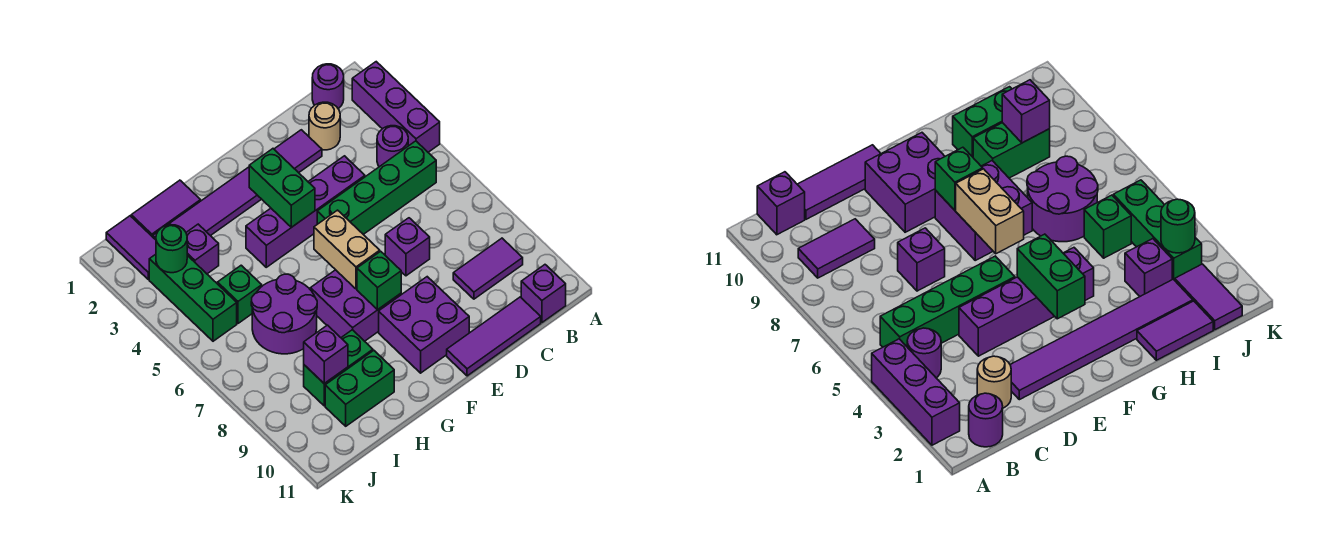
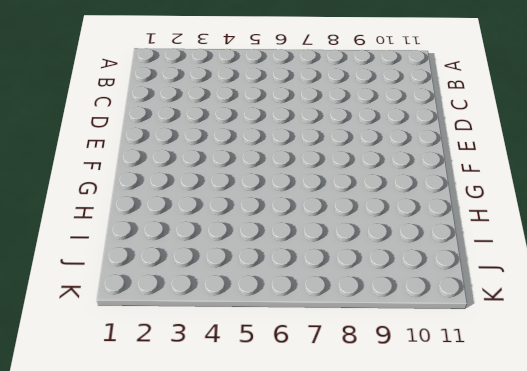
none -> purple 1x3 brick [352,62,440,152]
none -> purple 1x1 round brick [312,64,344,109]
none -> purple 1x1 round brick [377,126,408,167]

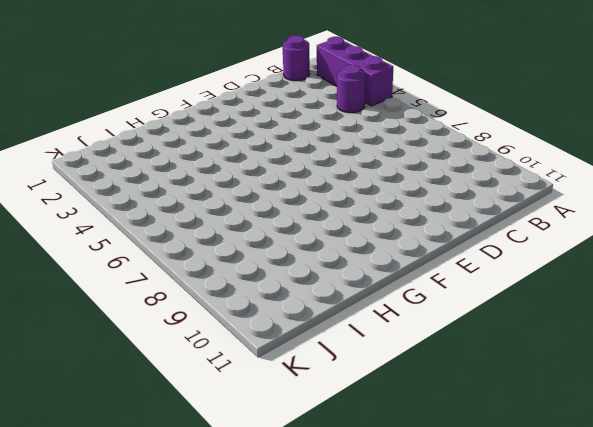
none -> green 1x4 brick [317,141,436,234]
none -> purple 1x2 tile [453,238,523,299]
none -> purple 1x1 brick [521,265,566,322]

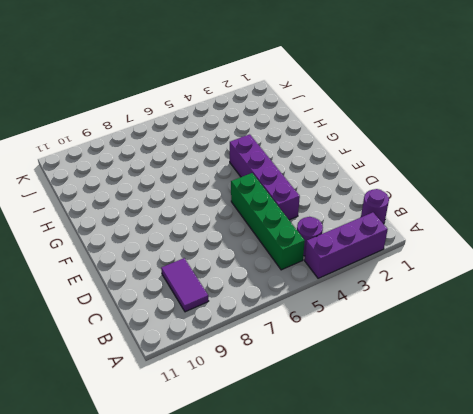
none -> purple 1x1 brick [521,265,566,322]
none -> tan 1x1 round brick [309,102,340,150]
none -> purple 1x3 tile [447,297,541,376]

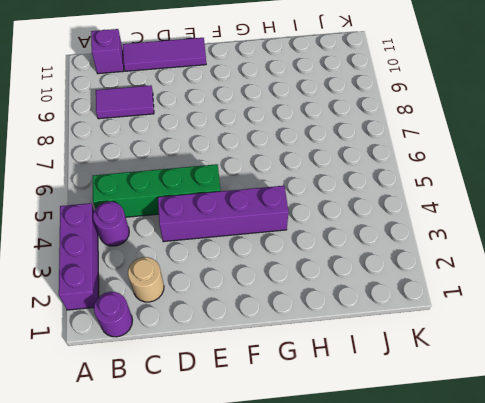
none -> purple 1x6 tile [153,130,322,240]
none -> purple 1x1 brick [385,218,430,276]
none -> purple 2x2 brick [379,277,469,373]

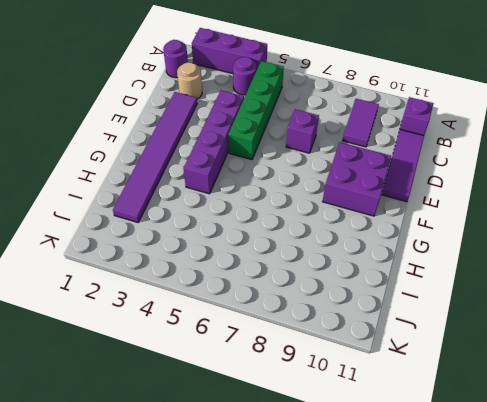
none -> purple 2x2 brick [310,270,401,341]
none -> purple 1x2 tile [131,180,201,237]
none -> purple 2x2 round brick [251,274,317,354]

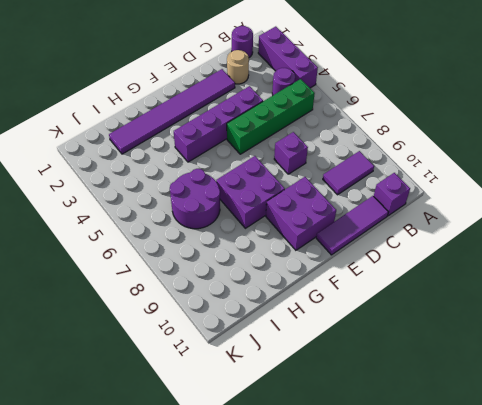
none -> purple 1x2 tile [131,180,201,237]
none -> green 1x2 brick [304,330,373,406]
none -> green 1x2 brick [325,351,394,426]

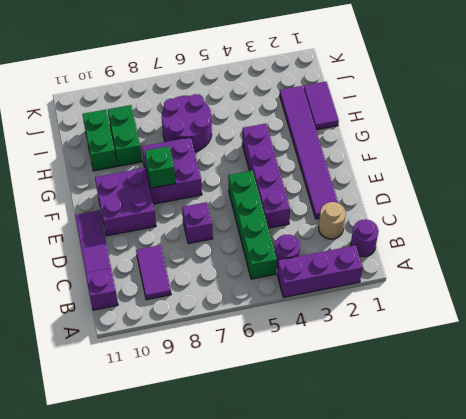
none -> purple 1x1 brick [186,224,219,274]
none -> green 1x1 brick [218,265,262,323]
none -> purple 1x2 tile [106,216,156,280]

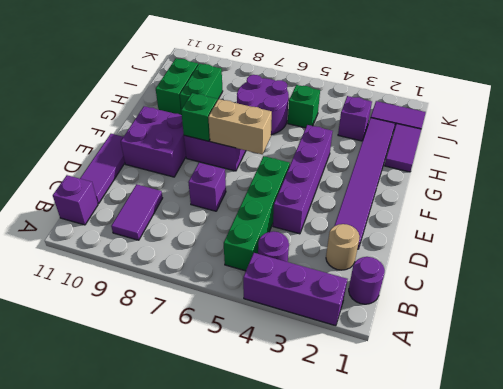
none -> green 1x3 brick [149,254,237,341]
none -> green 1x2 brick [249,149,315,227]
none -> purple 1x1 brick [304,325,348,383]

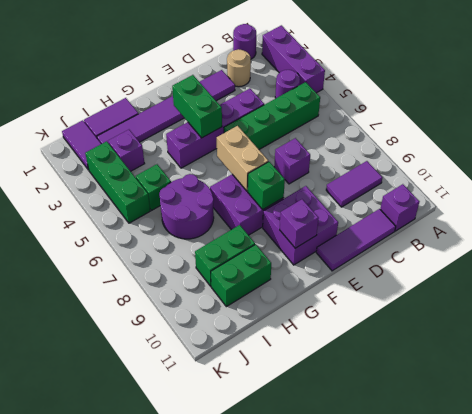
purple 1x1 brick [280,199,319,248] -> purple 1x1 brick moved to [304,325,348,383]
none -> green 1x1 round brick [156,225,187,273]

